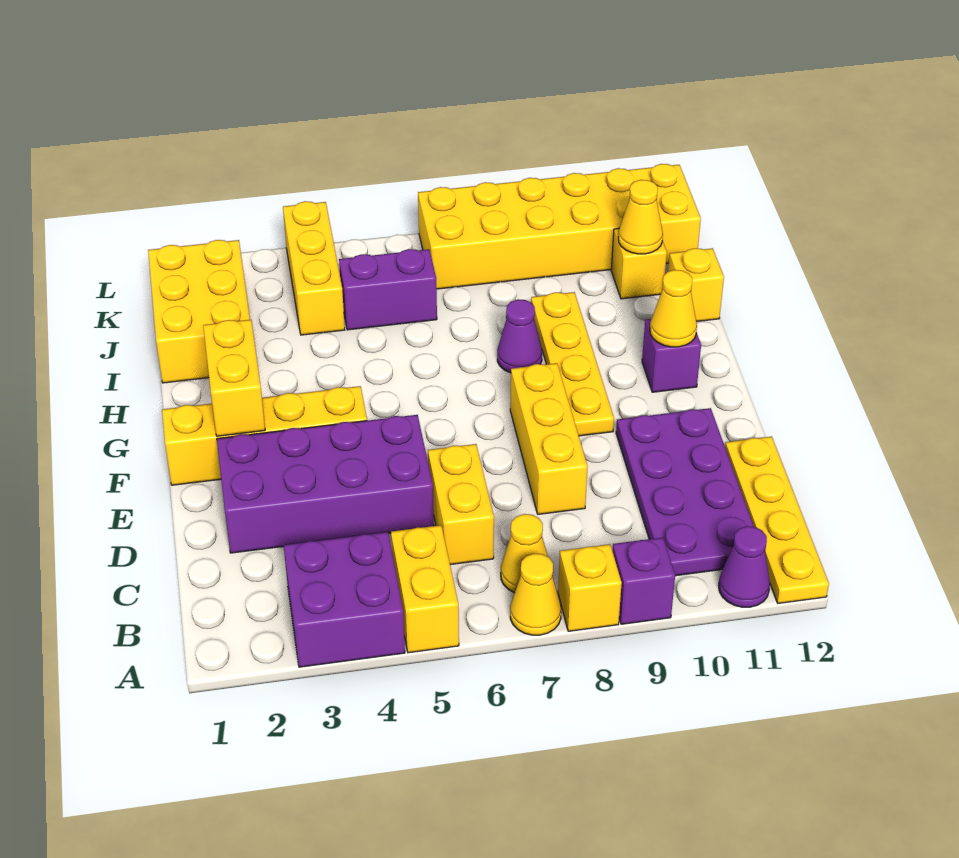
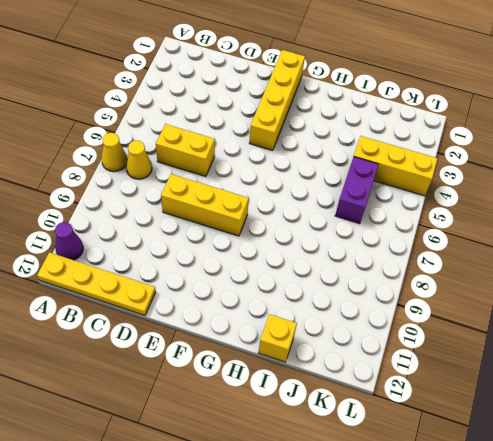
none -> purple 2x2 brick [284,532,405,667]
none -> yellow 1x2 brick [391,525,459,653]
none -> yellow 1x1 brick [558,544,622,631]

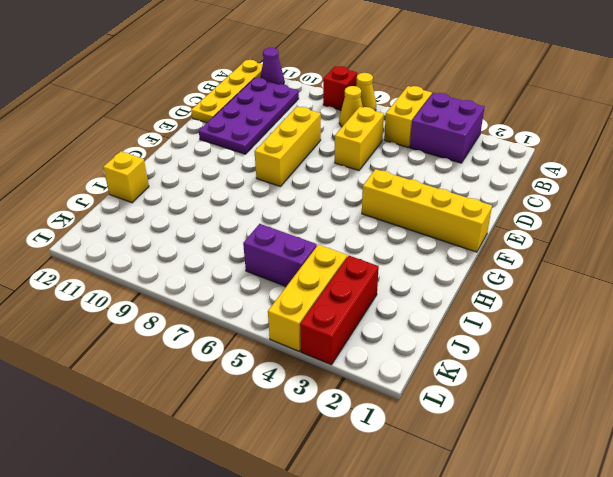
red 1x1 brick [323,66,357,110] -> yellow 1x1 brick [558,544,622,631]
red 1x3 brick [300,256,379,365] -> none
none -> purple 1x1 brick [612,538,675,624]
none -> purple 2x4 brick [217,415,434,553]
none -> yellow 1x4 plate [531,292,614,436]

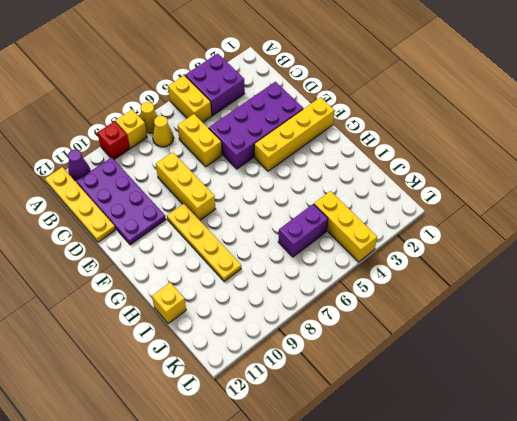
red 1x1 brick [97,121,130,159] -> purple 1x1 brick [612,538,675,624]
none -> purple 1x1 brick [642,319,701,392]
none -> purple 1x1 cone [497,299,542,373]
none -> yellow 2x3 brick [148,240,250,383]

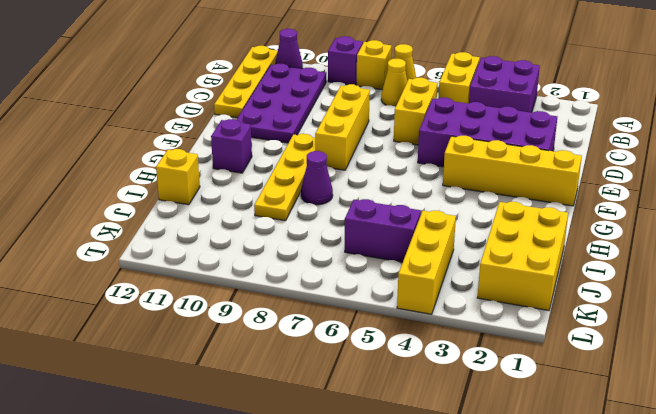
none -> yellow 1x1 brick [611,229,667,299]
none -> yellow 2x6 brick [418,164,701,289]
none -> yellow 1x2 brick [203,320,265,436]

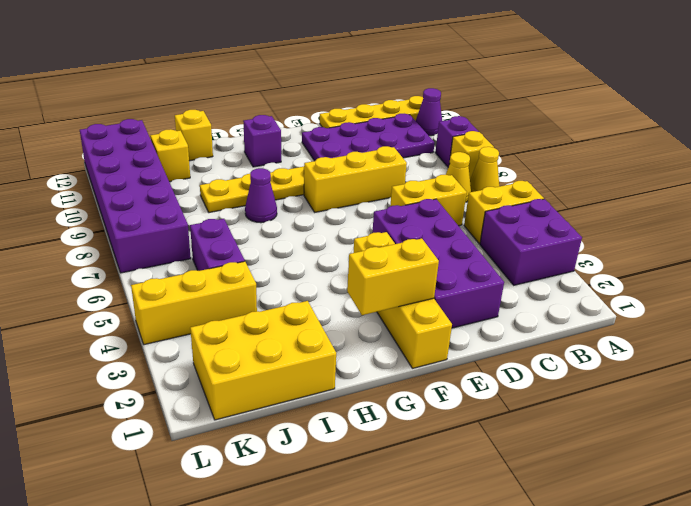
purple 2x6 brick [80,119,191,273] -> yellow 2x6 brick [418,164,701,289]
none -> yellow 1x1 cone [650,270,697,347]
none -> yellow 1x1 cone [618,180,663,254]

